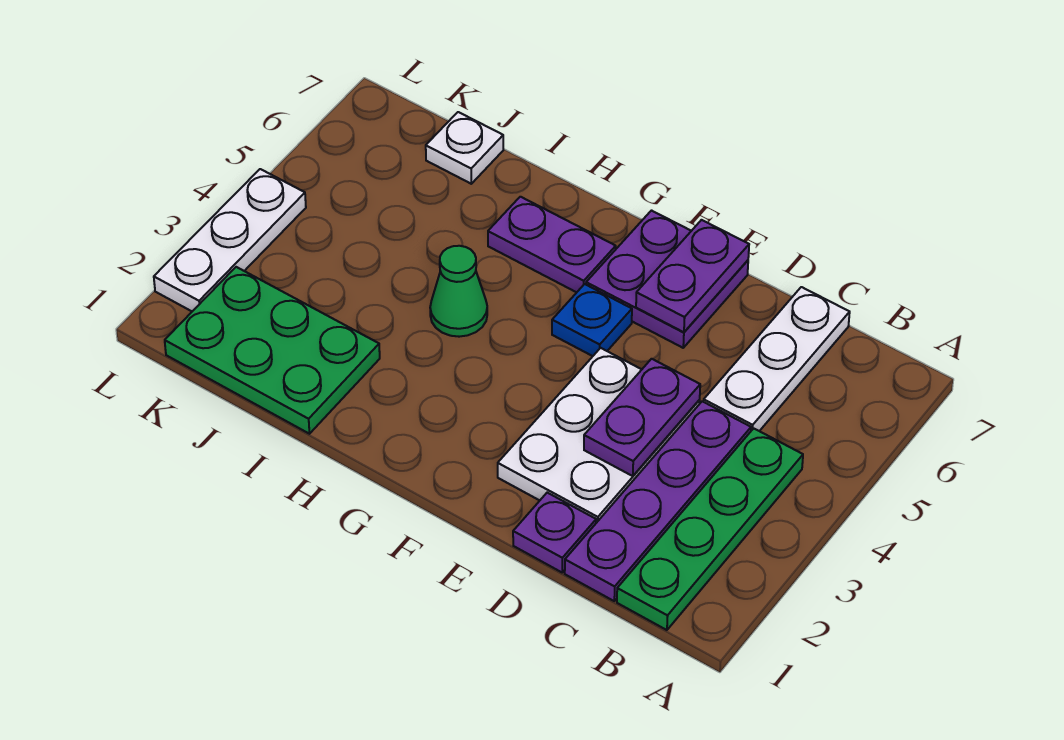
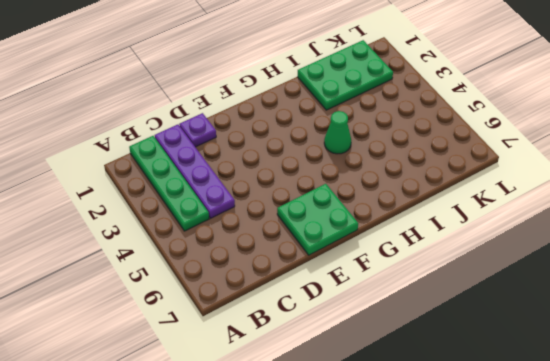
green 2x2 plate [277,184,358,255] -> purple 2x2 plate [586,211,748,348]
none -> white 1x3 plate [704,287,850,431]
none -> white 2x3 plate [498,348,700,523]
none -> blue 1x1 plate [552,284,632,356]

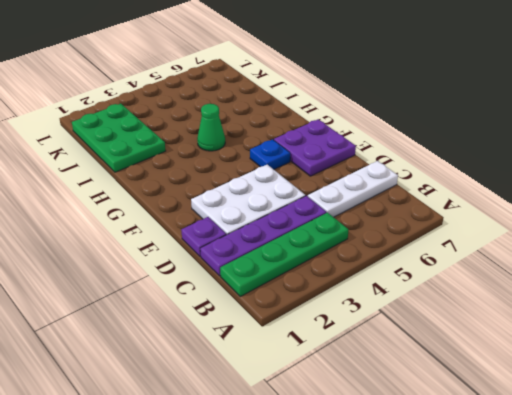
none -> purple 1x2 plate [488,197,616,292]
none -> white 1x1 plate [426,112,503,184]
none -> white 1x3 plate [154,169,306,311]

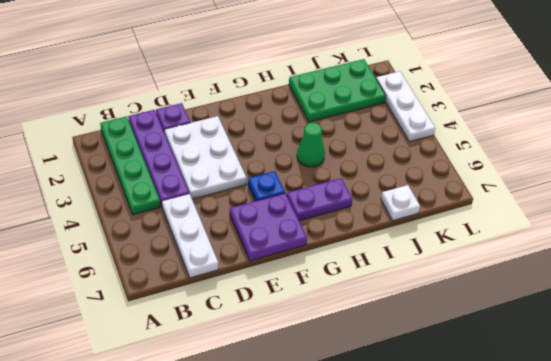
none -> purple 1x2 plate [584,359,700,476]
none -> purple 1x2 plate [636,220,749,332]

